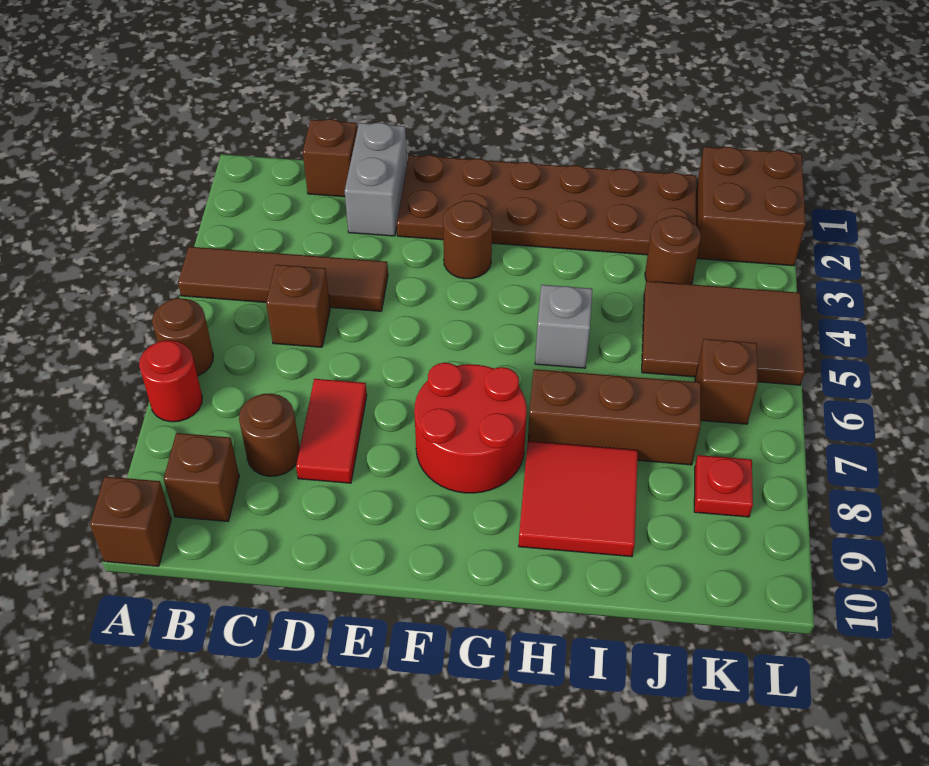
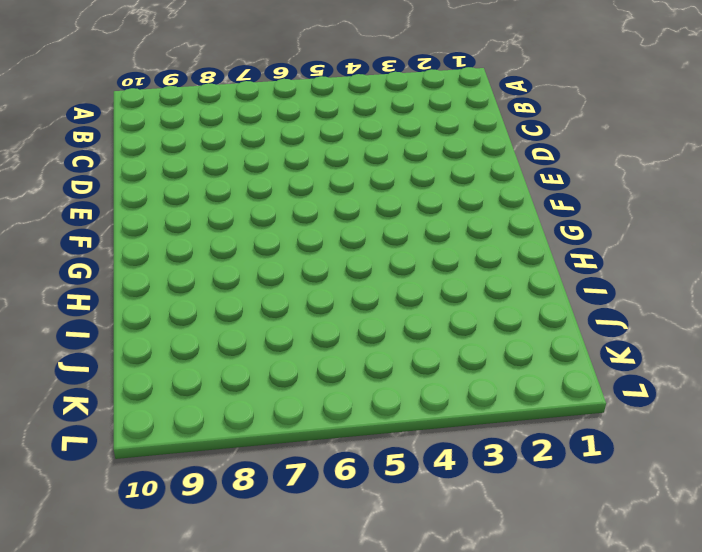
none -> brown 1x4 tile [178,247,388,311]
none -> brown 1x1 round brick [152,298,213,376]
none -> red 1x1 round brick [139,340,202,422]

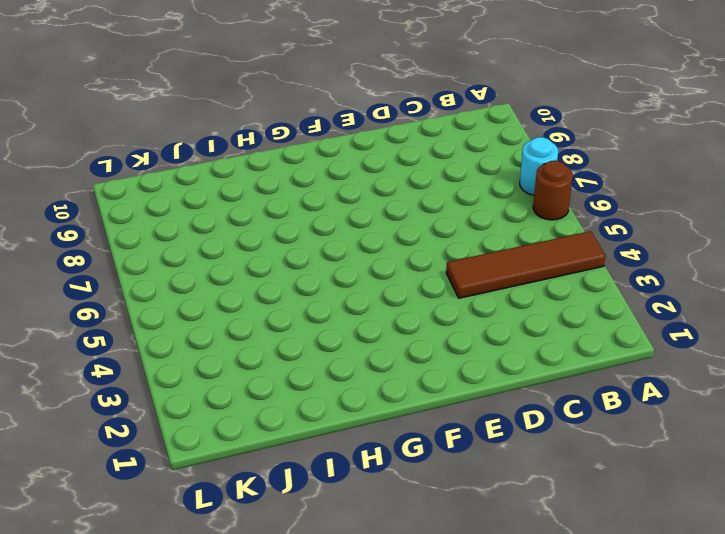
cyan 1x1 round brick [520,137,558,195] -> red 1x1 round brick [139,340,202,422]
none -> brown 1x1 brick [90,476,171,566]
none -> brown 1x1 brick [164,433,239,521]
none -> brown 1x1 brick [303,119,357,197]

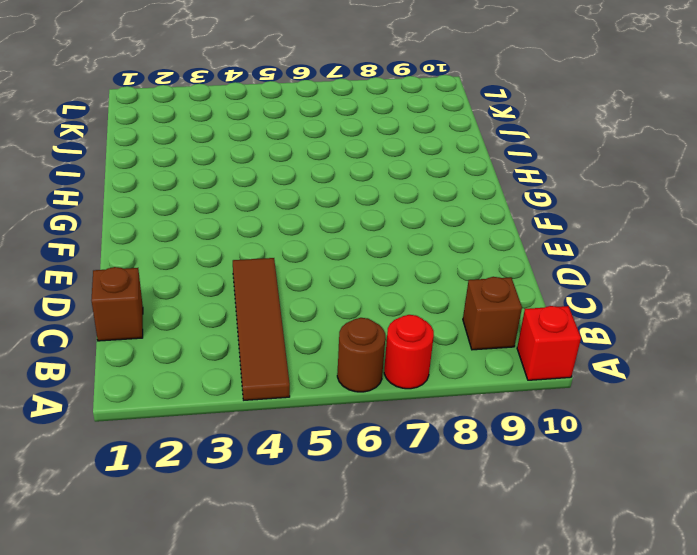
red 1x1 brick [517,306,581,380] -> brown 1x1 brick [90,476,171,566]
none -> brown 1x1 brick [266,265,330,347]
none -> brown 1x1 round brick [239,394,300,476]
none -> grey 1x2 brick [345,123,407,236]

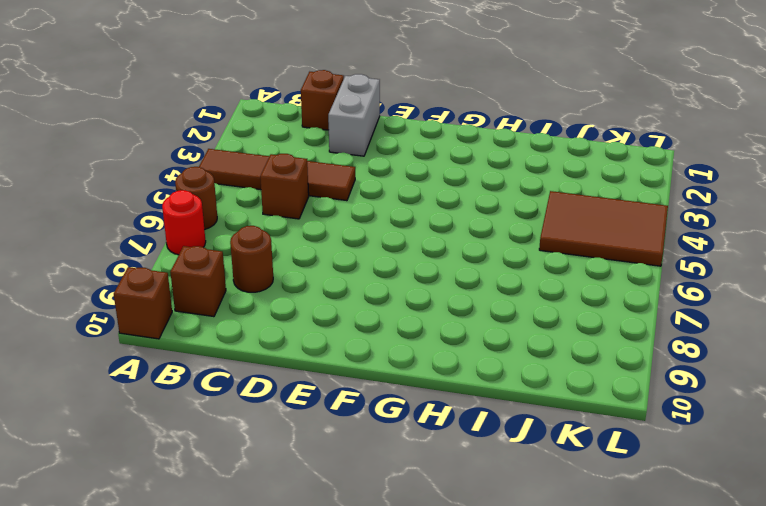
none -> red 1x2 tile [296,379,367,483]
none -> brown 2x6 plate [397,155,696,255]
none -> brown 1x1 round brick [443,200,492,279]

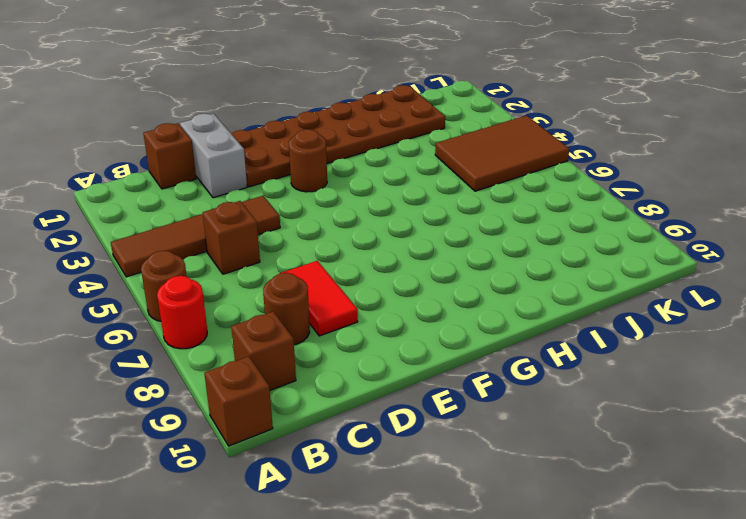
none -> red 2x2 round brick [414,363,527,493]
none -> grey 1x1 brick [535,285,592,368]
none -> brown 1x3 brick [528,369,701,465]

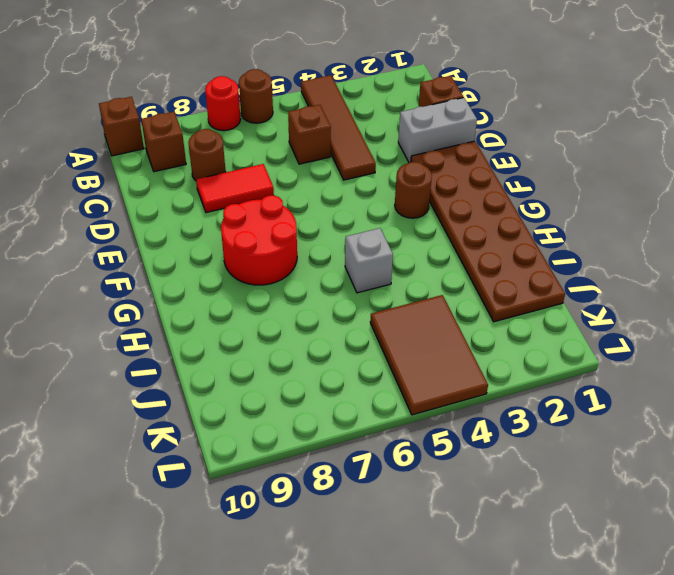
none -> brown 1x3 brick [528,369,701,465]
none -> red 2x2 tile [519,441,638,557]
none -> brown 1x1 round brick [645,216,701,284]

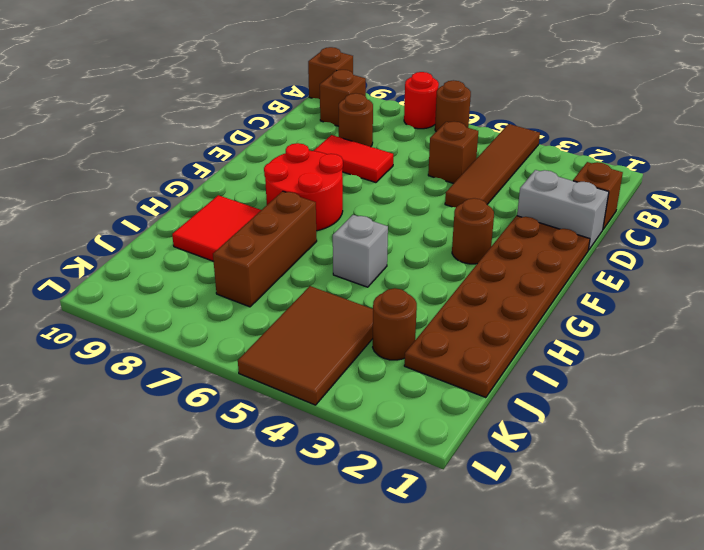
none -> brown 2x2 brick [696,147,806,266]
none -> brown 1x1 brick [695,339,758,424]
none -> red 1x1 plate [694,455,753,517]

